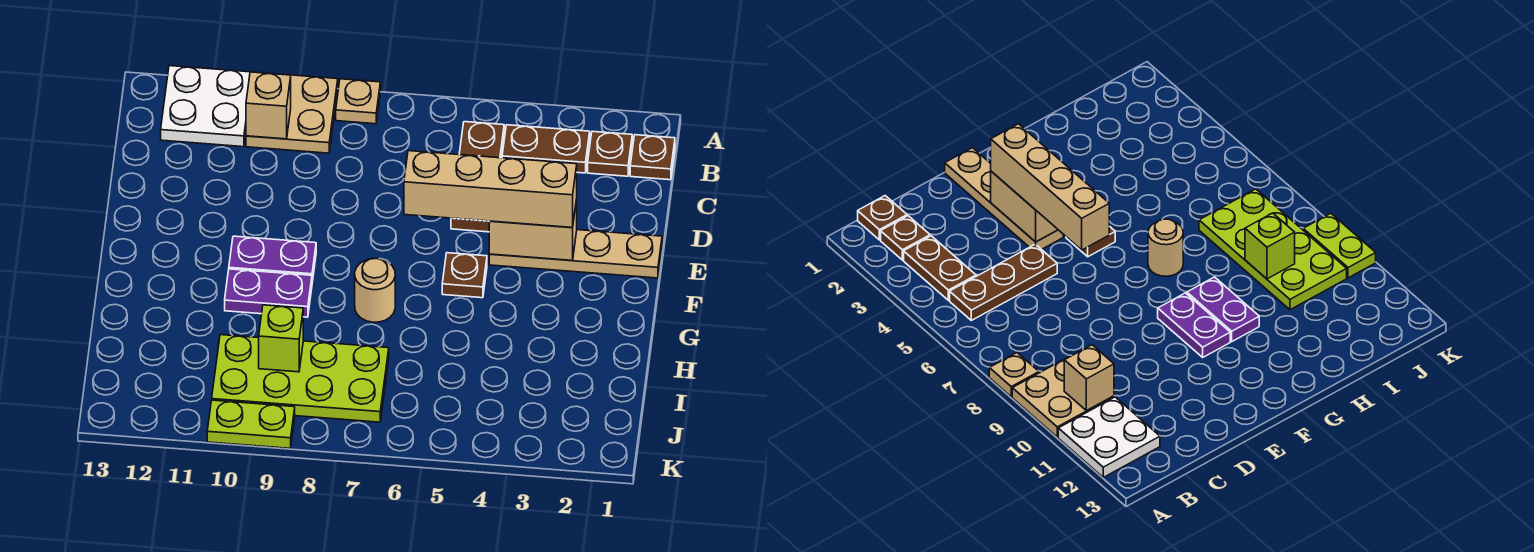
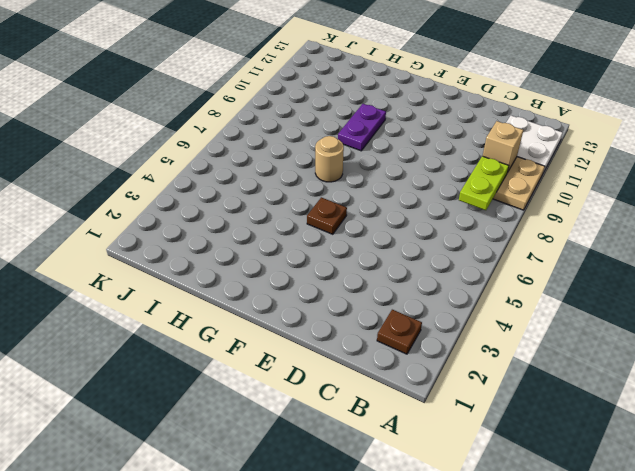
lime 1x2 plate [459,156,509,210] -> lime 1x2 plate moved to [207,400,295,448]
none -> tan 1x1 plate [336,79,380,124]
none -> brown 1x1 plate [630,135,675,180]
none -> brown 1x2 plate [502,125,590,173]

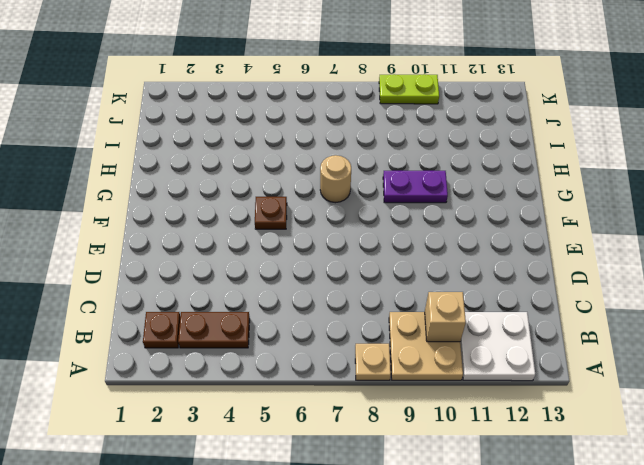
none -> brown 1x1 plate [630,135,675,180]
none -> brown 1x3 plate [451,122,504,232]
none -> tan 1x4 plate [489,230,662,278]

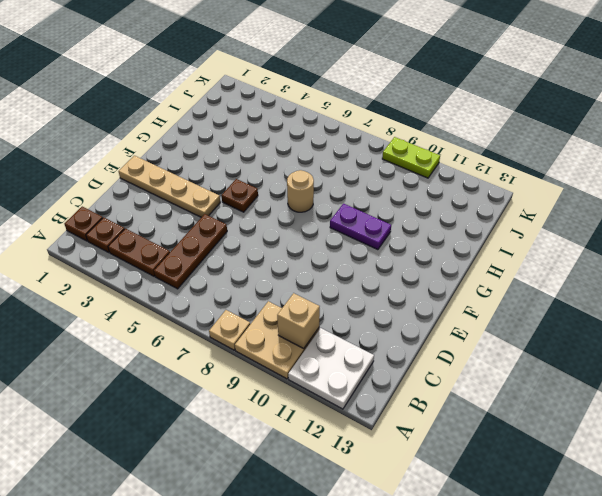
none -> purple 1x2 plate [229,236,316,282]
none -> lime 2x4 plate [212,335,389,422]
none -> tan 1x2 brick [489,199,577,260]

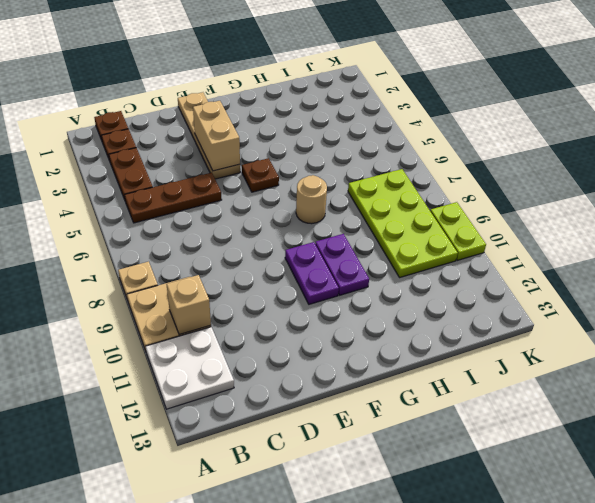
none -> lime 1x1 brick [259,305,303,372]
none -> tan 1x4 brick [404,151,577,228]

